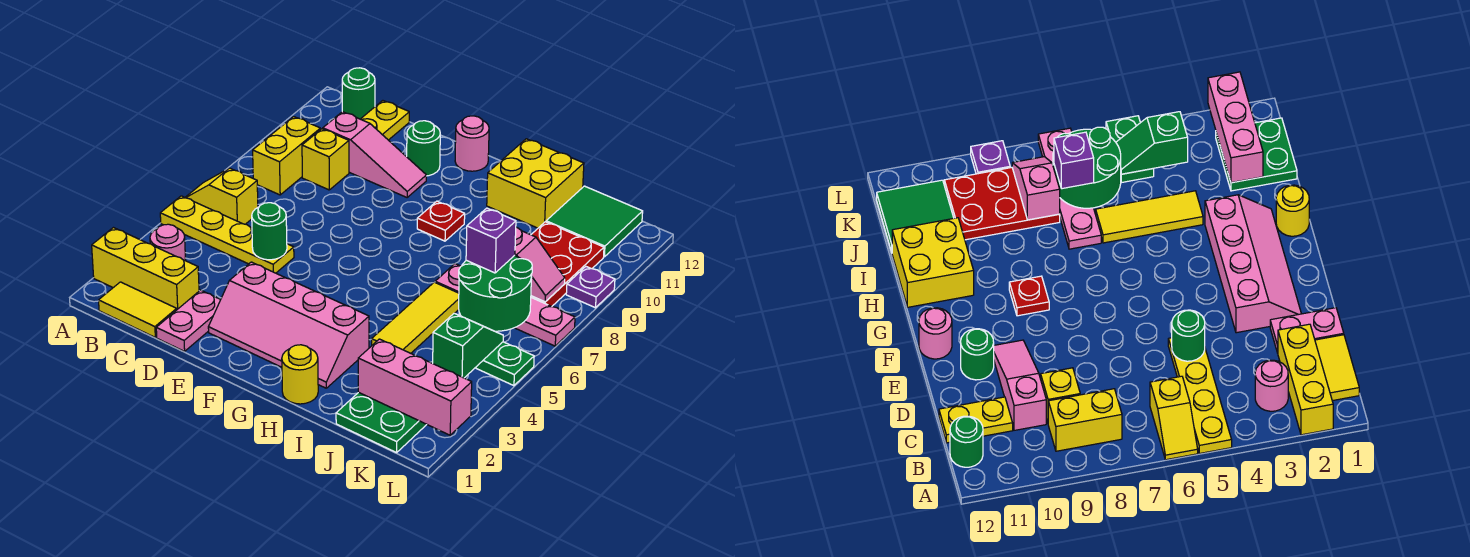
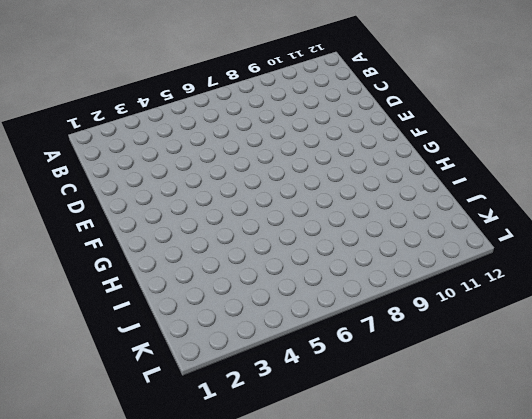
none -> yellow 1x3 brick [92,228,199,309]
none -> yellow 1x4 plate [160,196,294,273]
none -> yellow 1x2 slope [185,168,258,224]
none -> yellow 1x2 tile [99,282,177,337]

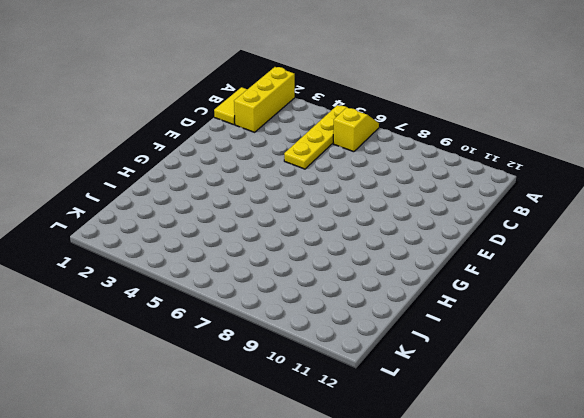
none -> pink 1x1 round brick [150,224,186,261]
none -> yellow 1x2 brick [253,117,320,195]
none -> green 1x1 round brick [342,68,375,119]
none -> yellow 1x1 brick [302,129,349,190]

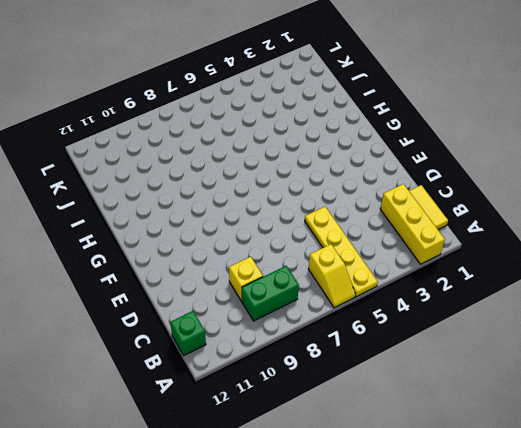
green 1x2 brick [242,266,299,321] -> yellow 1x2 brick [253,117,320,195]
green 1x1 brick [170,311,206,356] -> green 1x1 round brick [342,68,375,119]
none -> pink 1x1 round brick [150,224,186,261]
none -> pink 1x3 slope [323,112,426,197]
none -> yellow 1x2 plate [361,101,409,140]
none -> pink 1x2 plate [156,290,221,351]

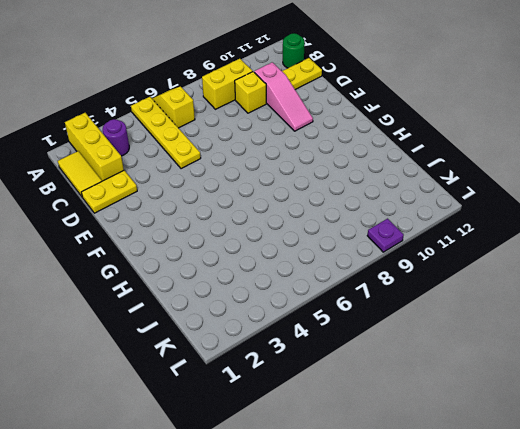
purple 1x1 round brick [103,119,129,156] -> pink 1x1 round brick [150,224,186,261]
yellow 1x2 plate [81,170,137,213] -> pink 1x2 plate [156,290,221,351]
none -> pink 2x4 slope [208,262,369,388]
none -> green 1x1 round brick [407,121,440,176]
none -> pink 1x1 round brick [455,116,489,171]
none -> red 1x1 plate [417,201,465,241]

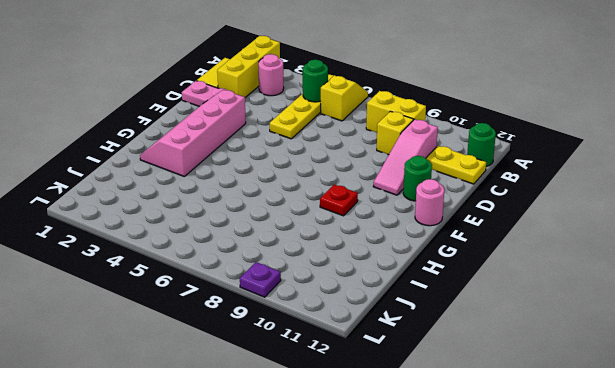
green 1x1 round brick [303,60,328,102] -> green 1x1 round brick moved to [252,203,287,260]
none -> yellow 1x1 round brick [282,345,318,404]
none -> yellow 2x2 brick [487,139,584,228]
none -> yellow 1x3 tile [372,282,459,353]
none -> pink 1x4 plate [435,264,575,346]

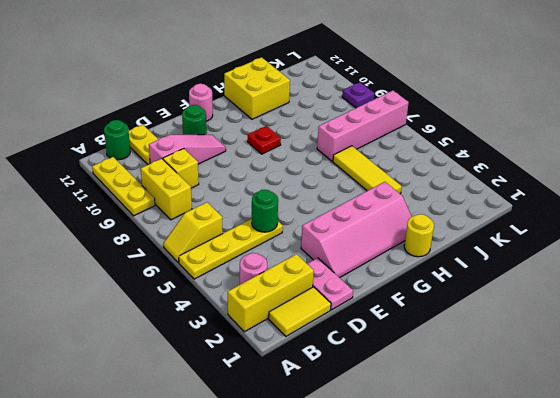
yellow 1x3 plate [92,157,155,216] -> none
pink 1x4 brick [317,91,409,161] -> pink 1x4 plate [435,264,575,346]
none -> green 2x2 plate [336,392,427,453]
none -> red 2x3 plate [531,222,604,306]
none -> green 2x2 tile [546,186,643,257]
none -> green 1x2 plate [475,342,534,386]

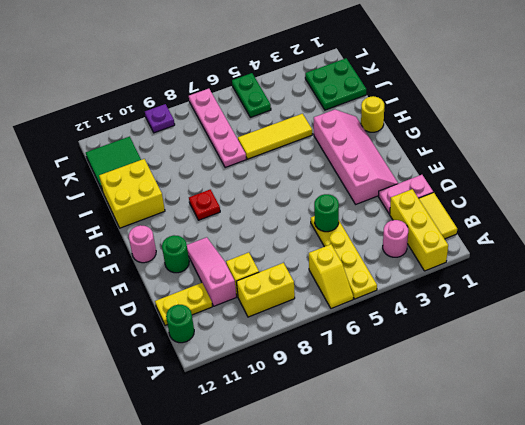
none -> red 2x3 plate [531,222,604,306]
none -> pink 1x3 brick [358,339,472,435]
none -> green 2x2 round brick [459,255,532,331]
none -> pink 1x2 slope [515,227,565,302]

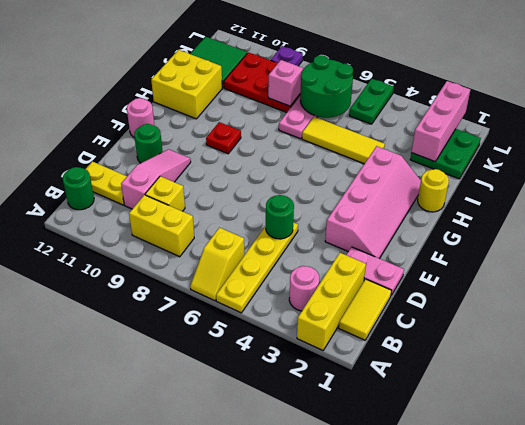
none -> green 1x2 slope [433,313,503,378]
none -> purple 1x1 brick [466,208,516,273]

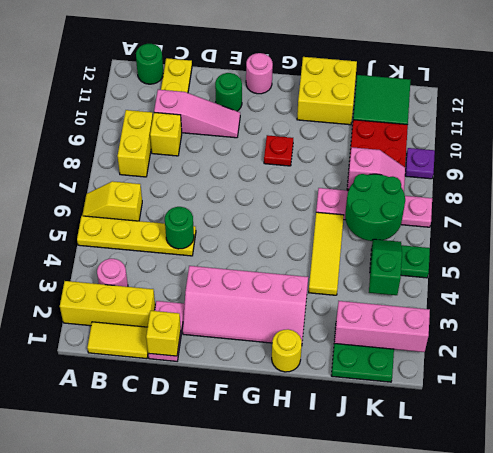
yellow 1x1 brick [146,311,181,356] -> none
none -> purple 1x1 brick [466,208,516,273]

